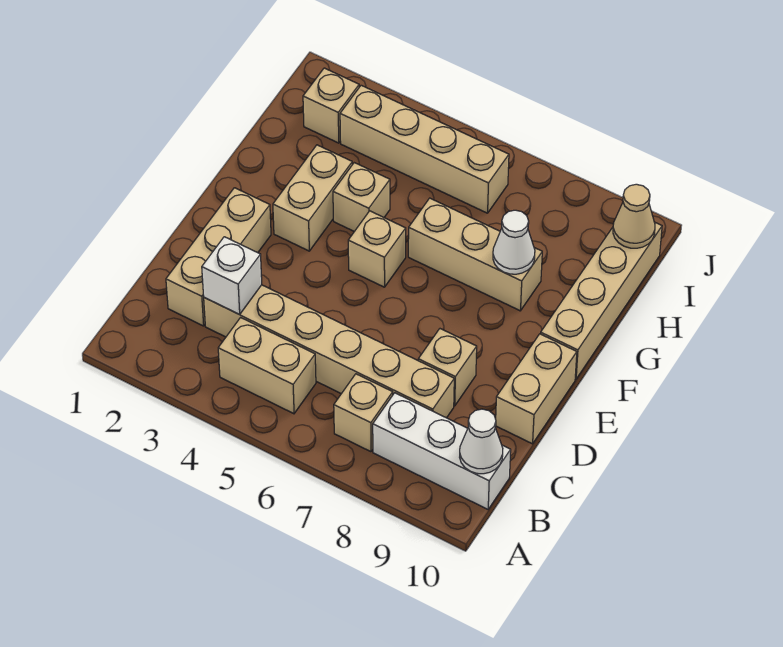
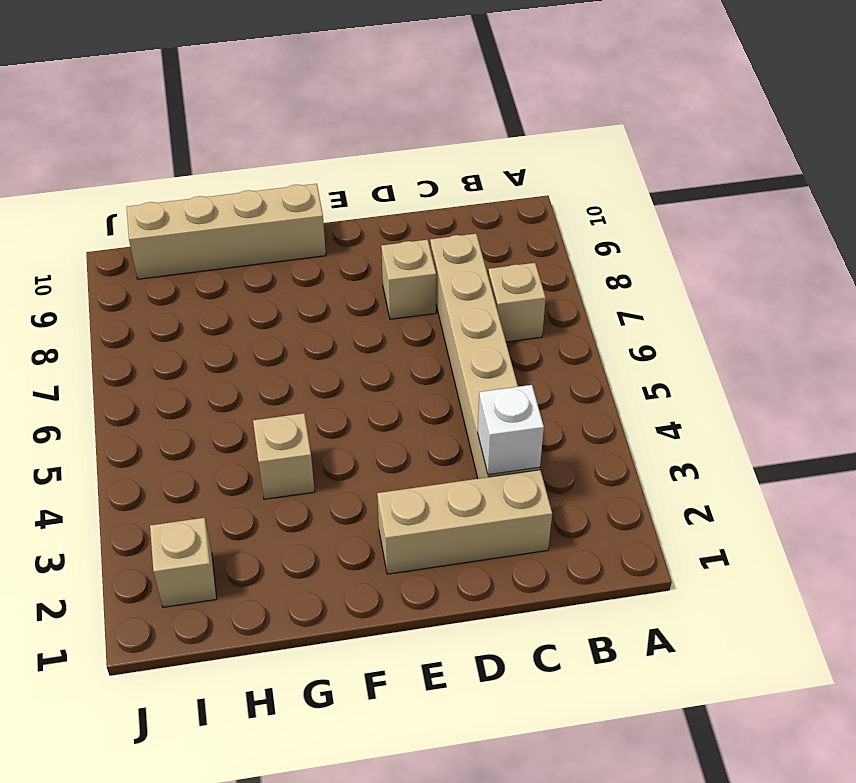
none -> tan 1x2 brick [218,318,316,414]
none -> white 1x3 brick [373,393,511,509]
none -> tan 1x2 brick [496,334,577,444]

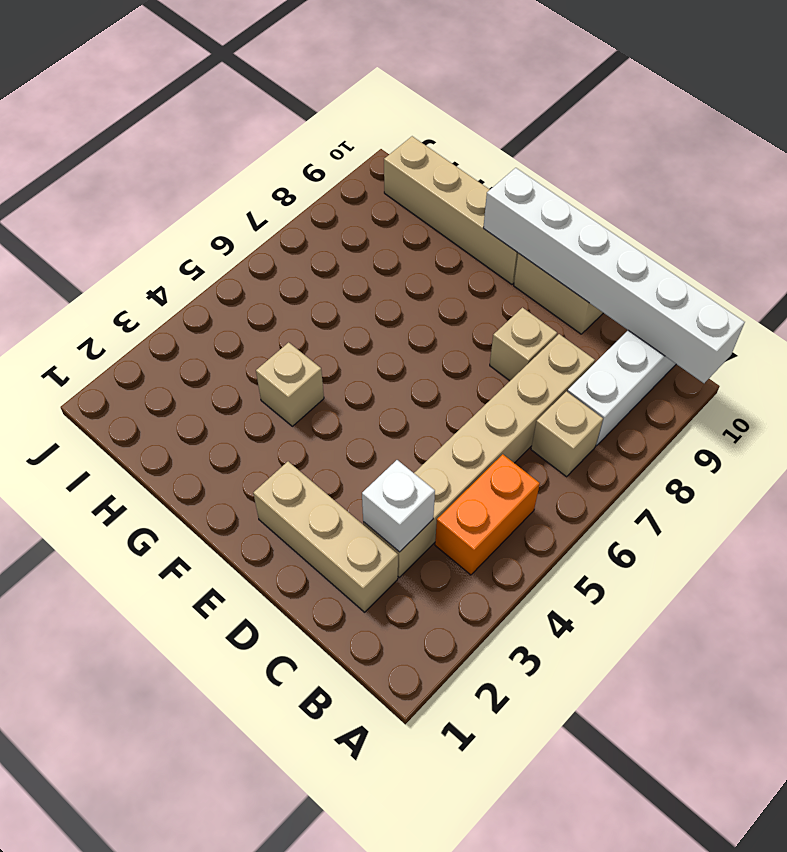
white 1x6 brick [483,168,745,383] -> white 1x1 cone [460,409,503,474]
orange 1x2 brick [435,454,540,575] -> tan 1x2 brick [218,318,316,414]
none -> tan 1x2 brick [273,145,352,251]
none -> tan 1x1 brick [348,211,406,287]
none -> tan 1x3 brick [408,198,542,311]

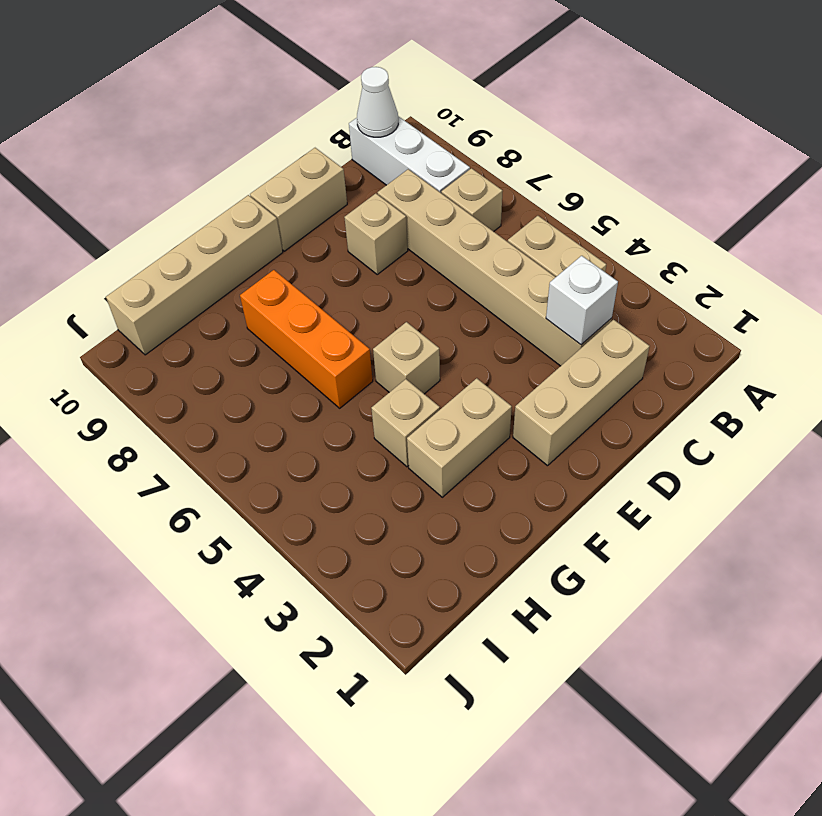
orange 1x3 brick [240,270,373,408] -> tan 1x3 brick [408,198,542,311]
none -> tan 1x1 brick [303,68,359,143]
none -> tan 1x4 brick [340,85,509,213]
none -> white 1x1 cone [493,210,535,274]

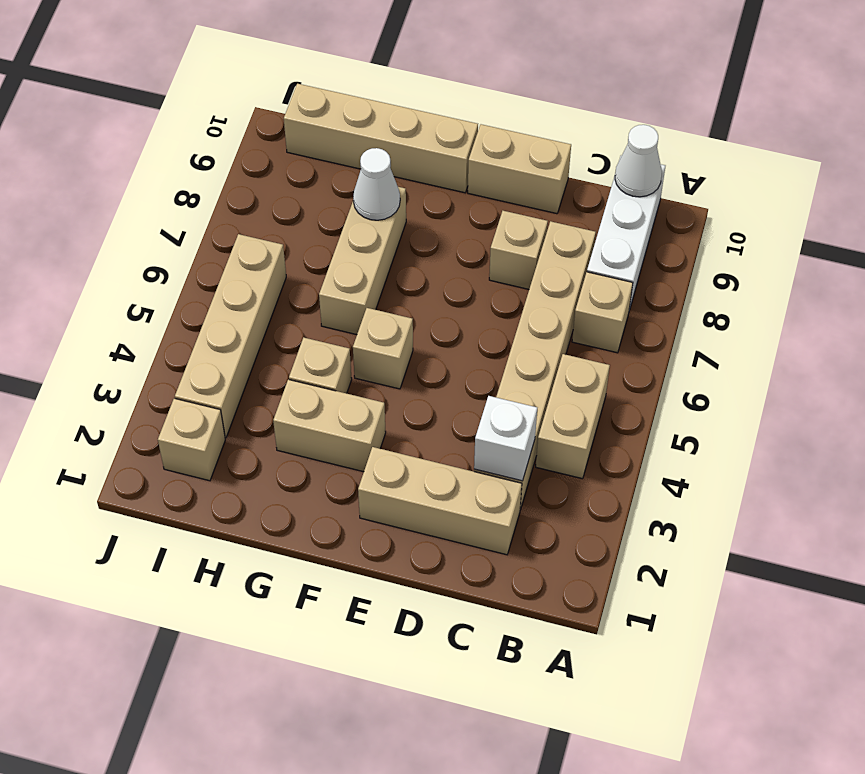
none -> tan 1x1 cone [613,184,655,248]

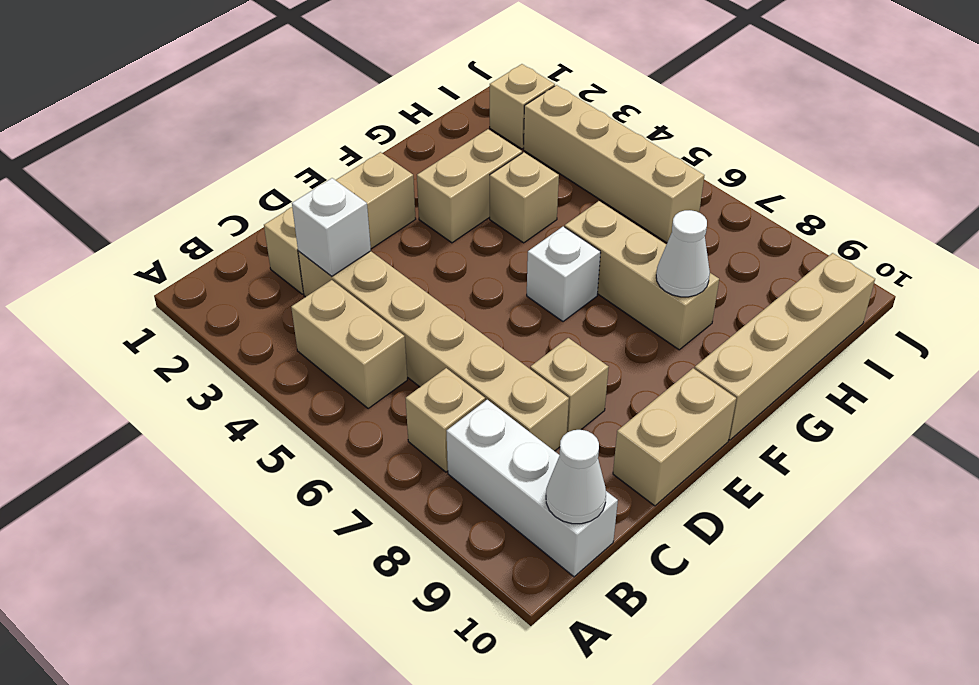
white 1x1 brick [527,227,601,321] -> none
none -> tan 1x1 brick [348,211,406,287]
none -> tan 1x1 cone [613,184,655,248]

